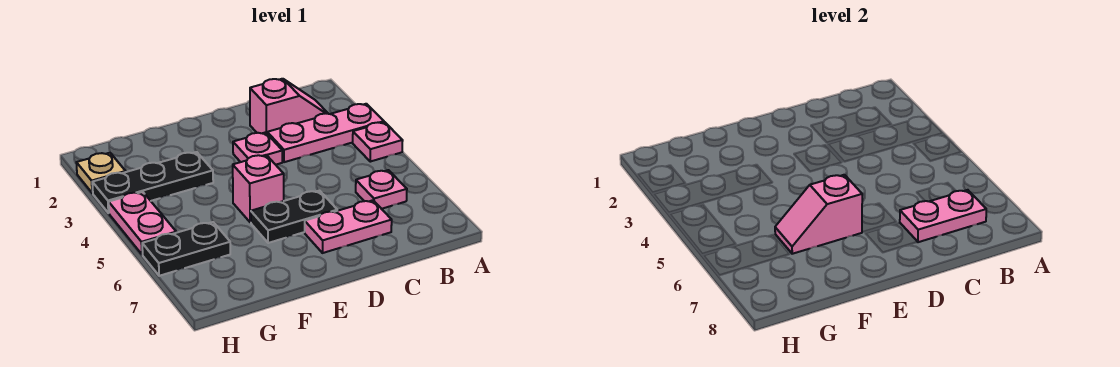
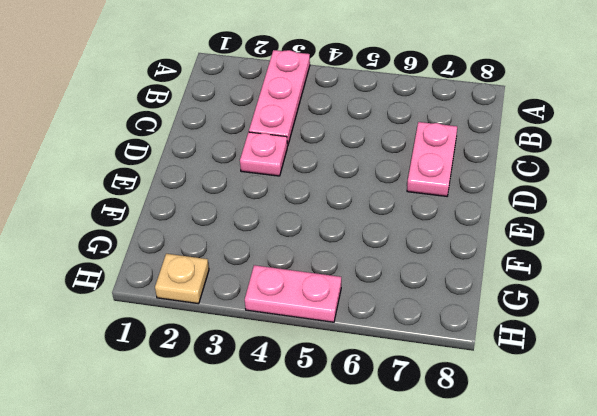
none -> pink 1x1 plate [353,122,403,162]
none -> pink 1x2 slope [250,79,328,133]
none -> pink 1x1 plate [356,170,407,209]

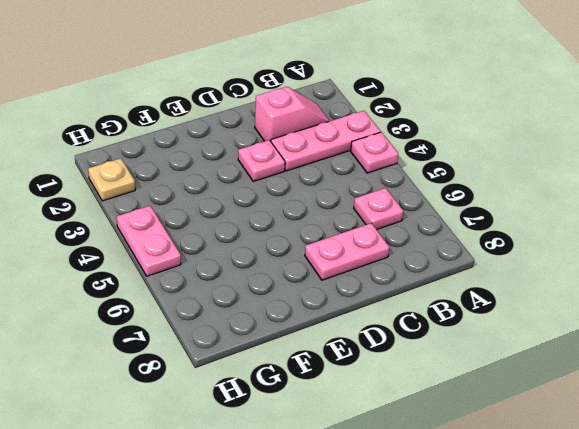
none -> black 1x2 plate [251,191,337,243]
none -> pink 1x1 brick [233,155,284,222]
none -> black 1x3 plate [92,152,213,213]

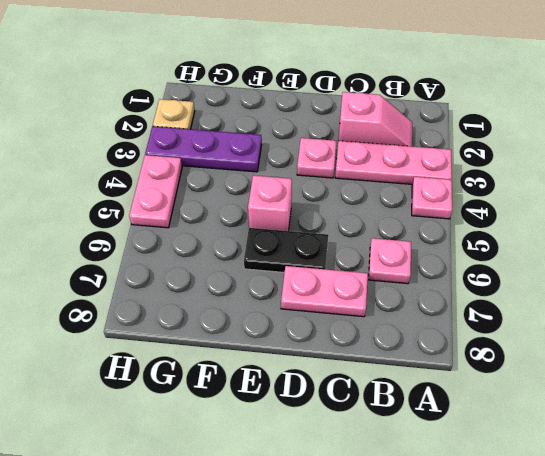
purple 1x3 plate [145,126,262,172] -> black 1x3 plate [92,152,213,213]
none -> black 1x2 plate [142,222,230,276]
none -> pink 1x2 plate [900,190,986,242]
none -> pink 1x2 slope [775,175,862,254]

